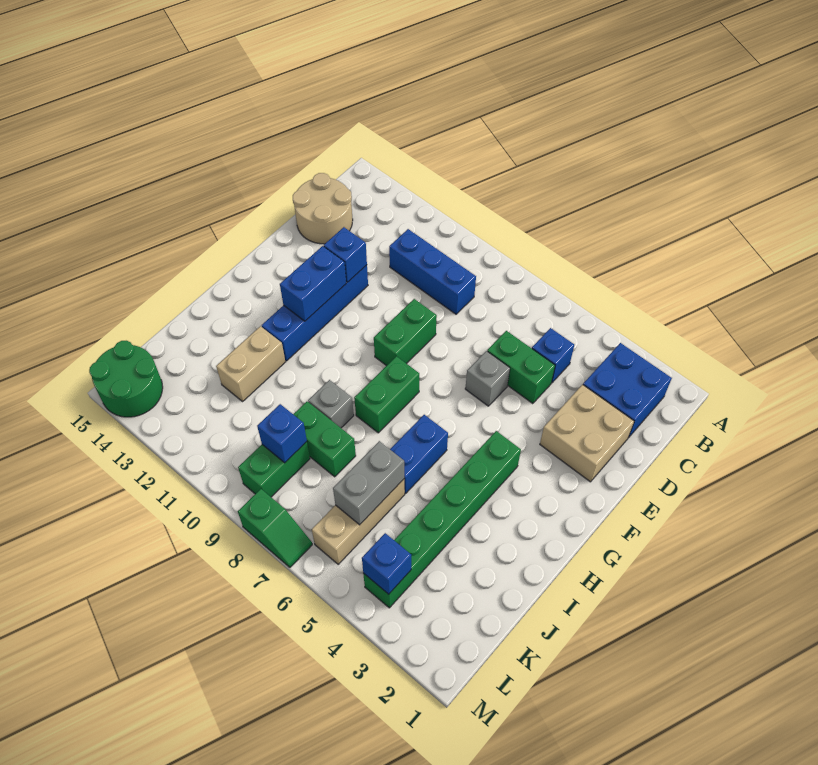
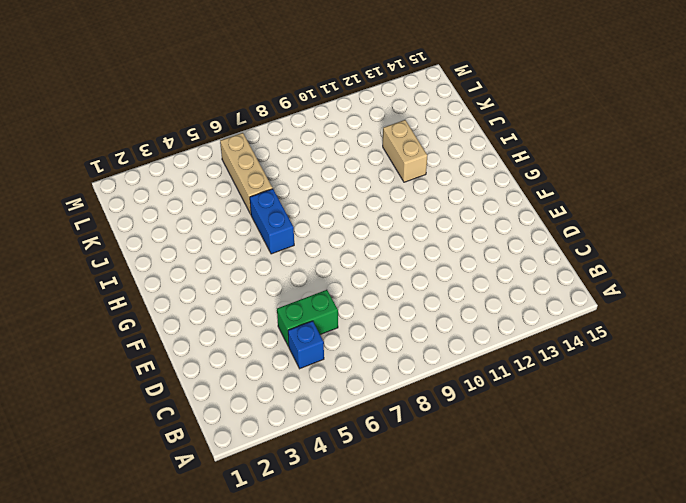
none -> blue 2x2 brick [583,343,672,438]
none -> blue 1x3 brick [389,229,476,314]
none -> tan 2x2 round brick [293,173,353,244]

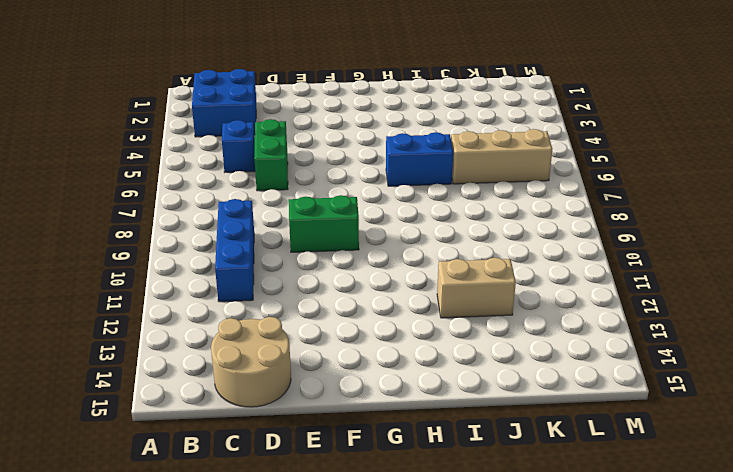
none -> tan 2x2 brick [540,384,634,482]
none -> grey 1x1 brick [465,351,510,406]
none -> blue 1x4 brick [262,265,368,361]

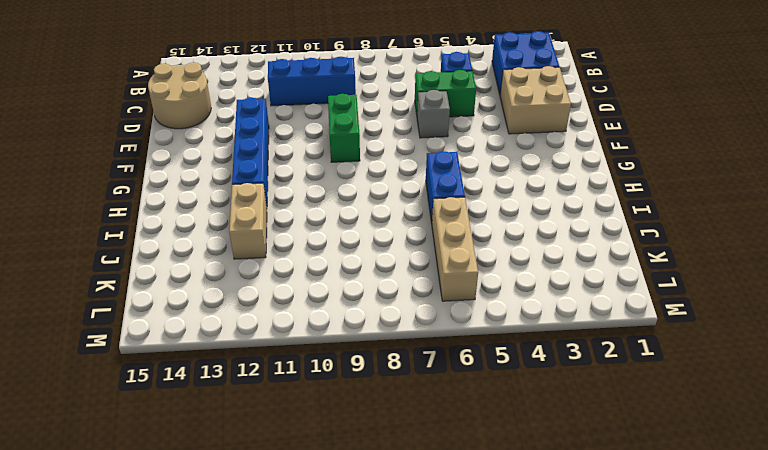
none -> green 1x6 brick [363,431,521,608]
none -> green 1x2 brick [354,356,419,433]
none -> grey 1x1 brick [308,380,354,428]

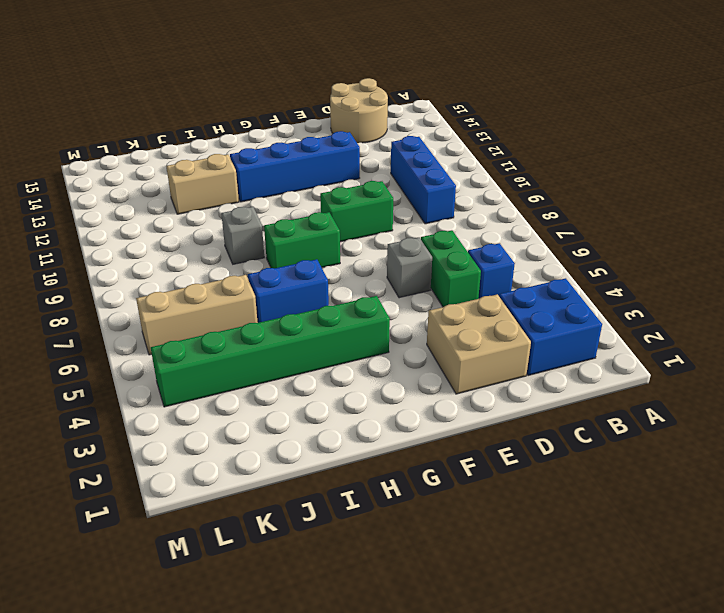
none -> green 1x2 brick [293,402,356,477]
none -> green 1x2 brick [238,442,310,497]
none -> green 2x2 round brick [89,341,163,417]

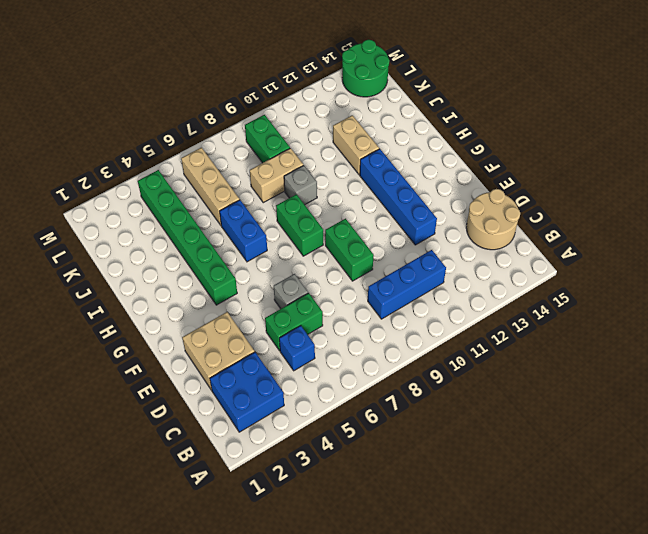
tan 1x2 brick [250,148,303,203] -> green 1x2 brick [293,402,356,477]
none -> green 1x2 slope [238,489,312,567]
none -> blue 1x1 brick [324,227,367,282]
none -> blue 1x2 brick [280,246,346,321]

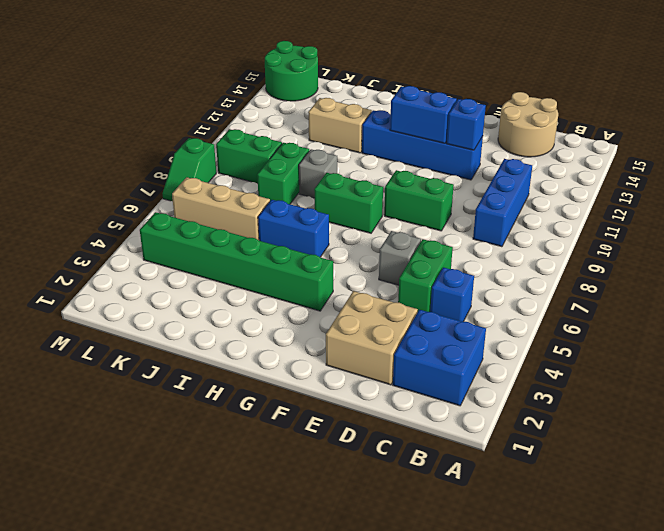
none -> grey 1x2 brick [333,441,404,525]
none -> blue 1x1 brick [257,404,307,463]
none -> blue 1x1 brick [362,533,411,594]

